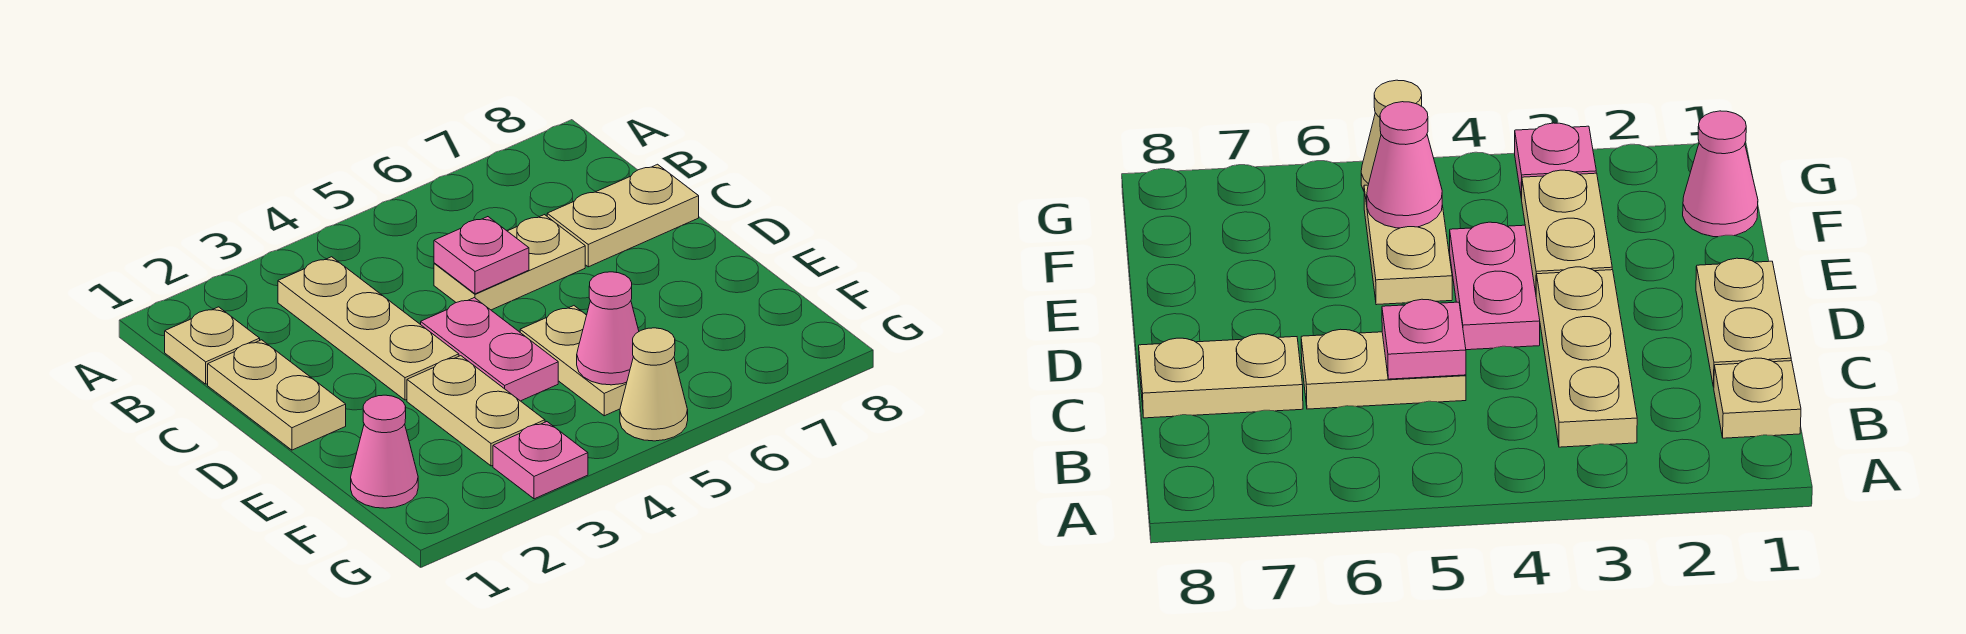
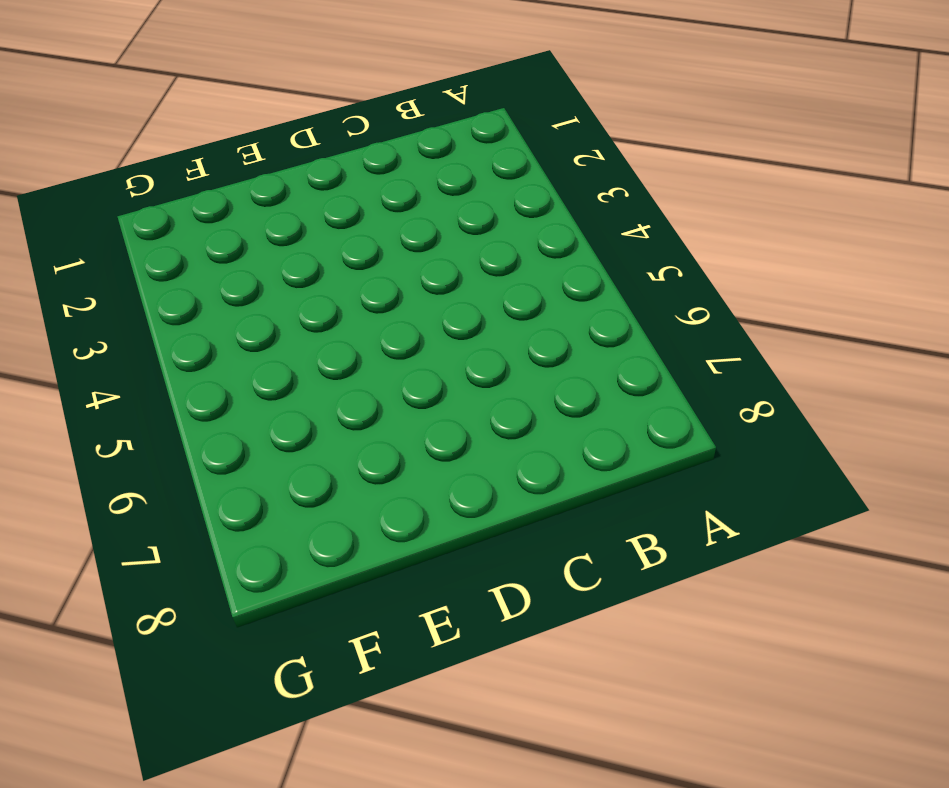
none -> tan 1x1 plate [165,307,260,384]
none -> tan 1x3 plate [278,257,459,400]
none -> tan 1x2 plate [208,340,346,450]

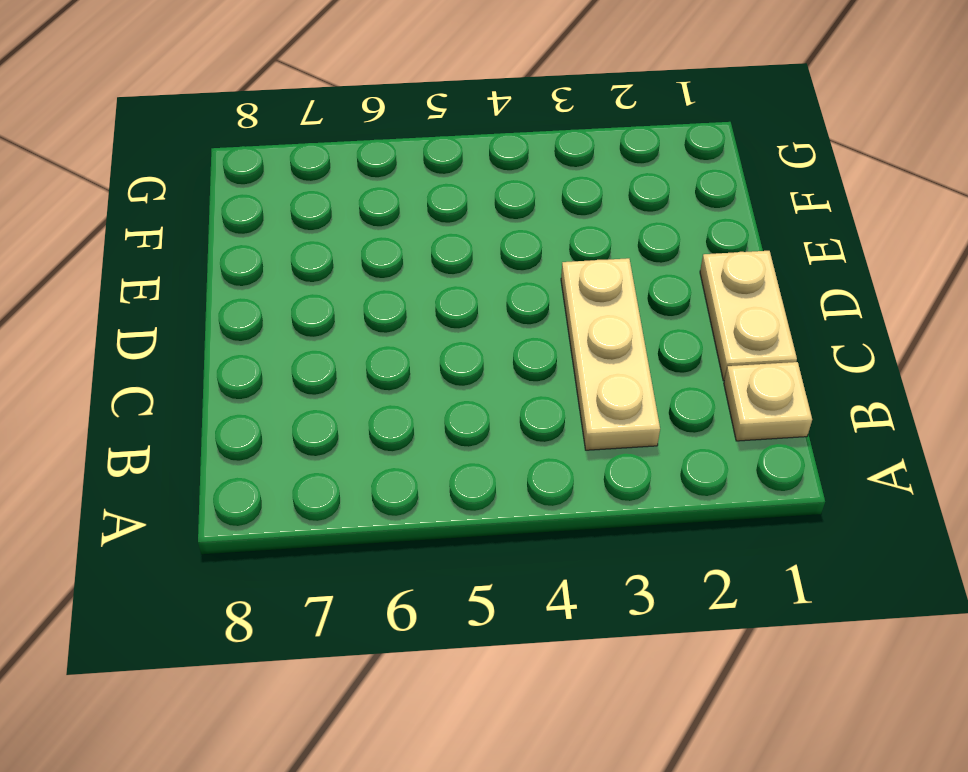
none -> tan 1x2 plate [434,215,585,310]
none -> tan 1x2 plate [547,164,699,267]
none -> pink 1x2 plate [421,298,558,401]

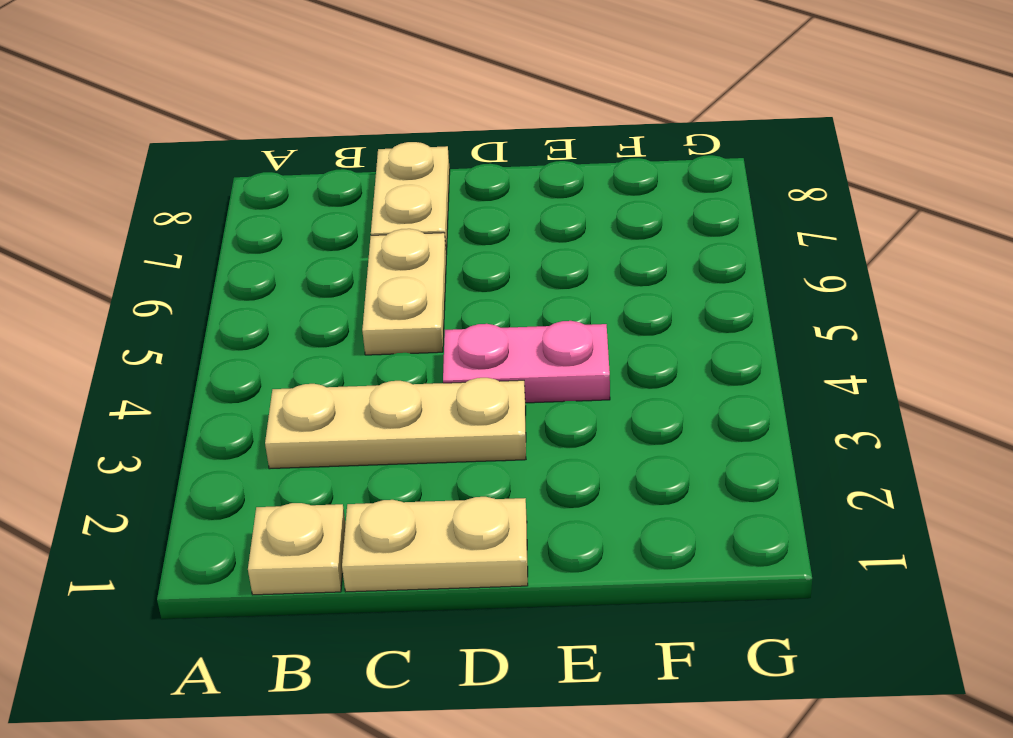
none -> tan 1x2 plate [407,356,545,466]
none -> tan 1x2 plate [520,306,627,416]
none -> pink 1x1 cone [351,395,418,508]

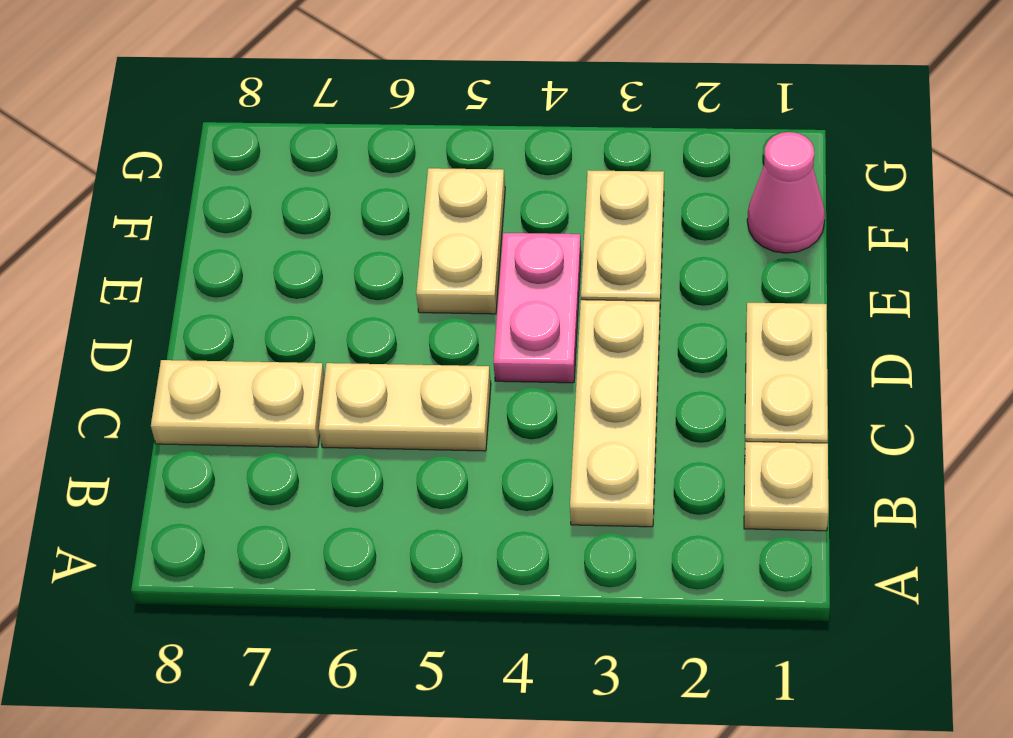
none -> pink 1x1 plate [493,422,588,499]
none -> tan 1x1 cone [620,328,688,441]
none -> pink 1x1 plate [434,217,529,294]

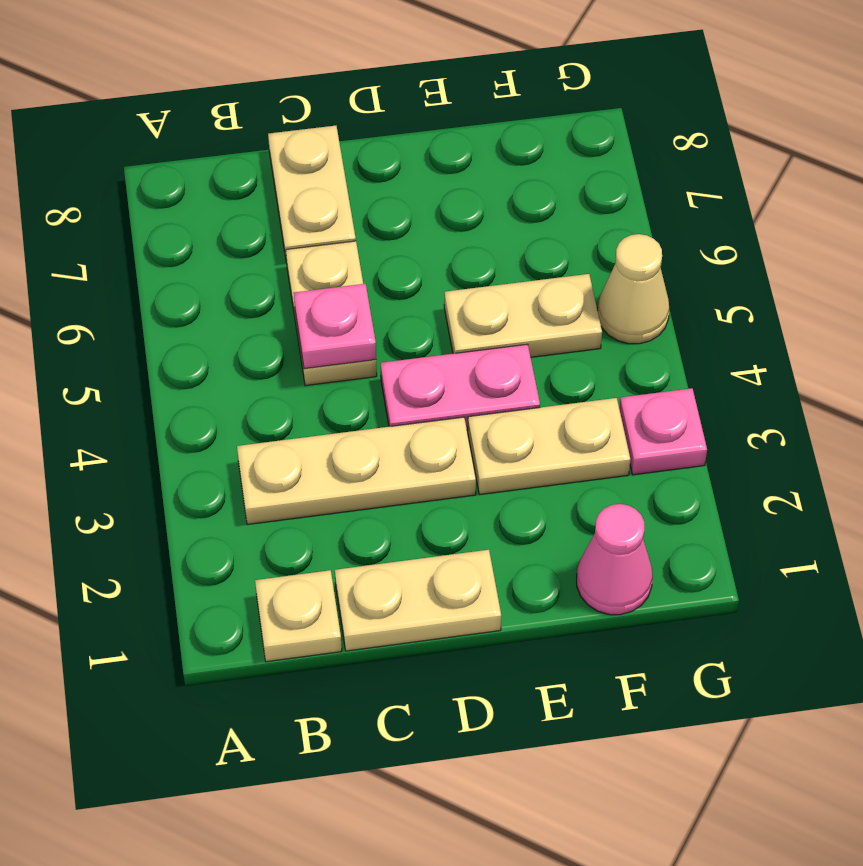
none -> pink 1x1 cone [577,272,639,385]

